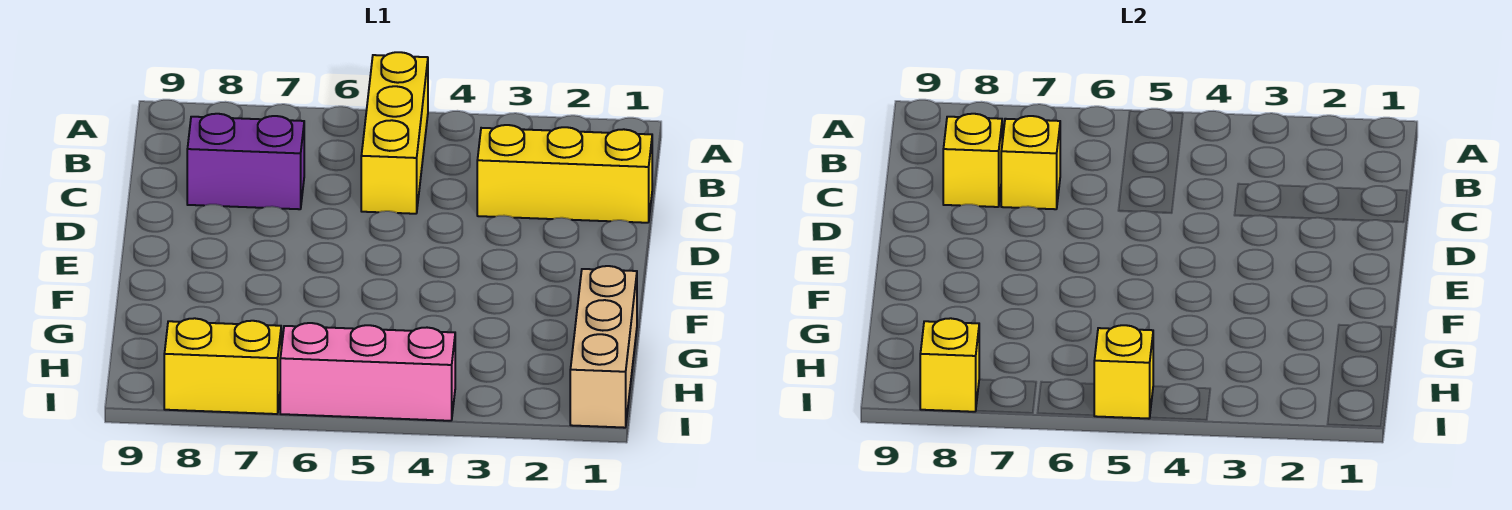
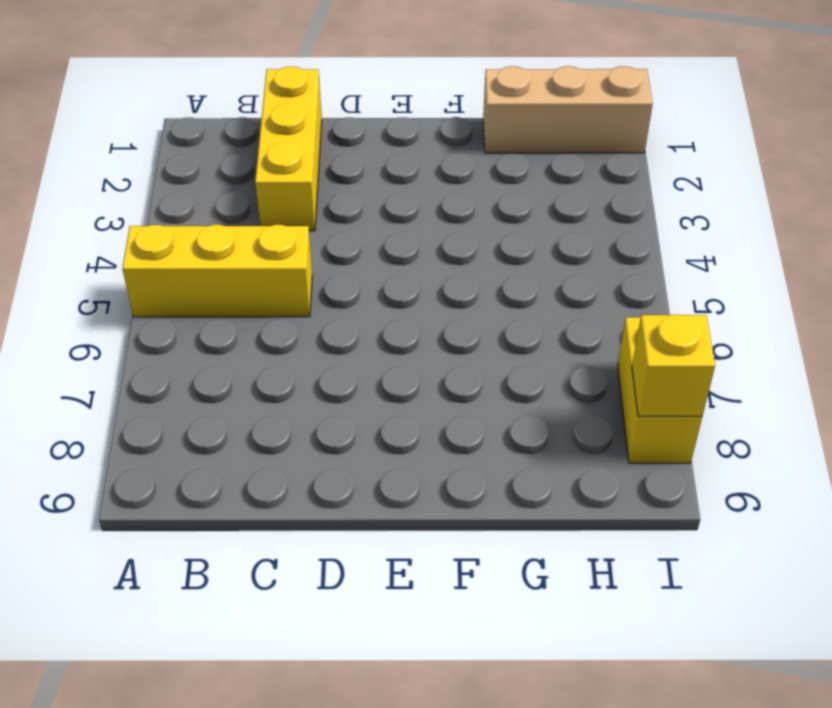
none -> purple 1x2 brick [187,114,304,209]
none -> pink 1x3 brick [280,323,455,421]

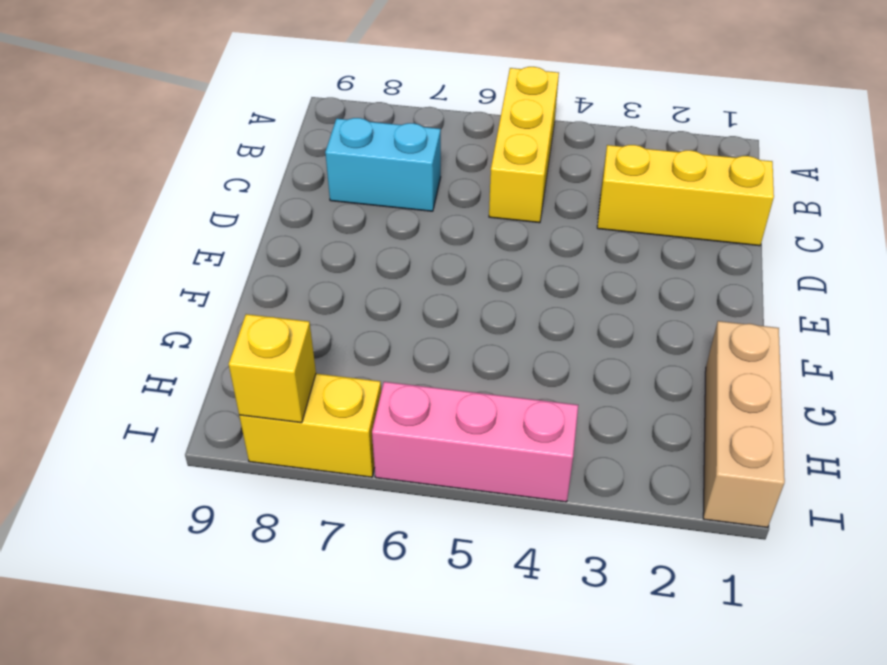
cyan 1x2 brick [325,118,441,211] -> purple 1x2 brick [187,114,304,209]
none -> yellow 1x1 brick [1001,116,1060,209]
none -> yellow 1x1 brick [943,114,1002,207]

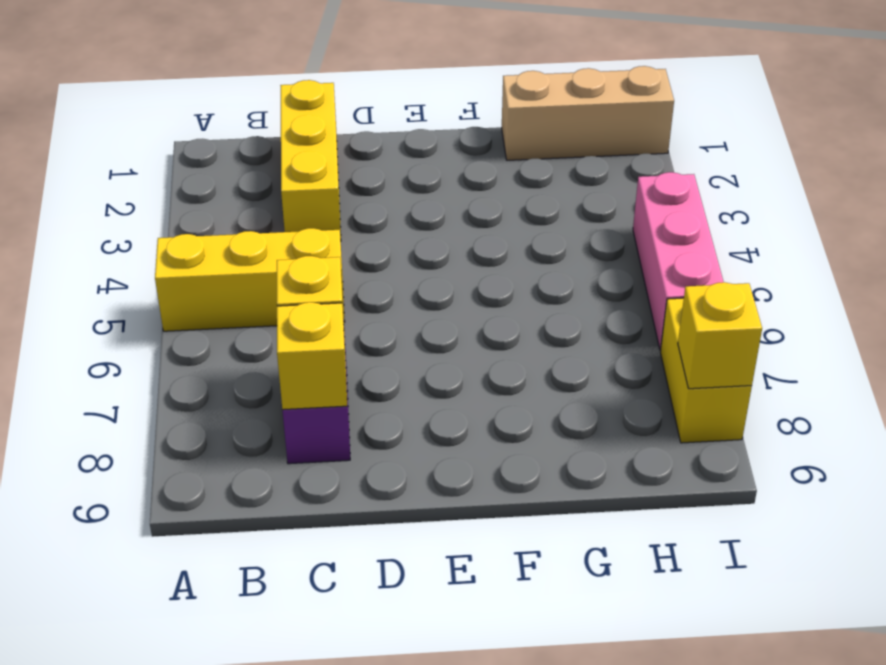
none -> yellow 1x1 brick [1094,325,1153,419]

